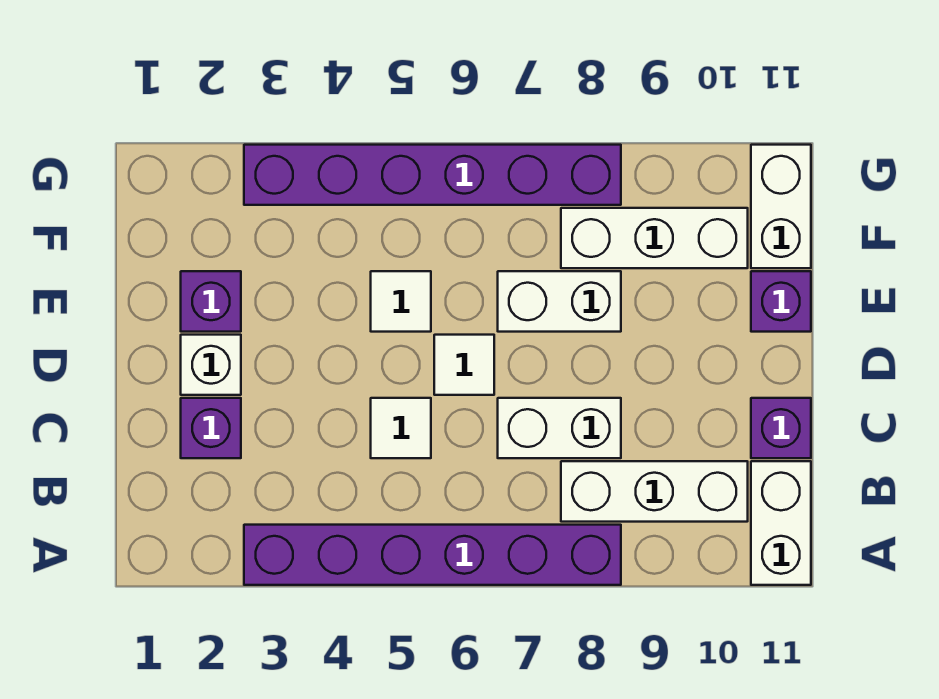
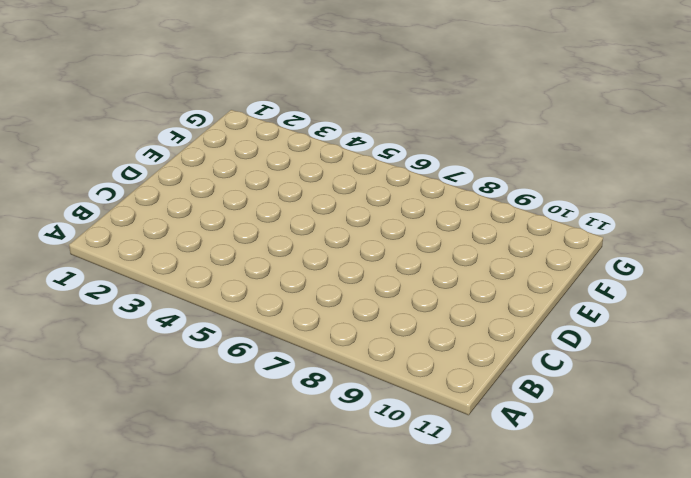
none -> purple 1x6 brick [244,525,621,585]
none -> white 1x2 brick [751,461,811,585]
none -> white 1x3 brick [561,461,748,522]

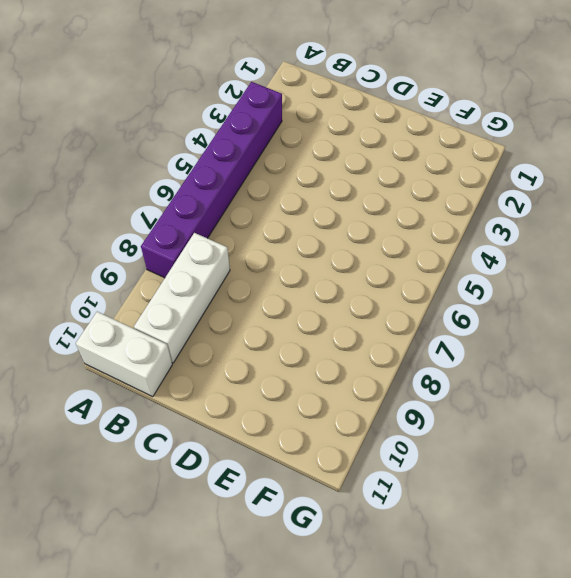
none -> purple 1x1 brick [181,398,241,458]
none -> white 1x1 tile [371,398,431,458]
none -> white 1x2 brick [498,398,621,458]

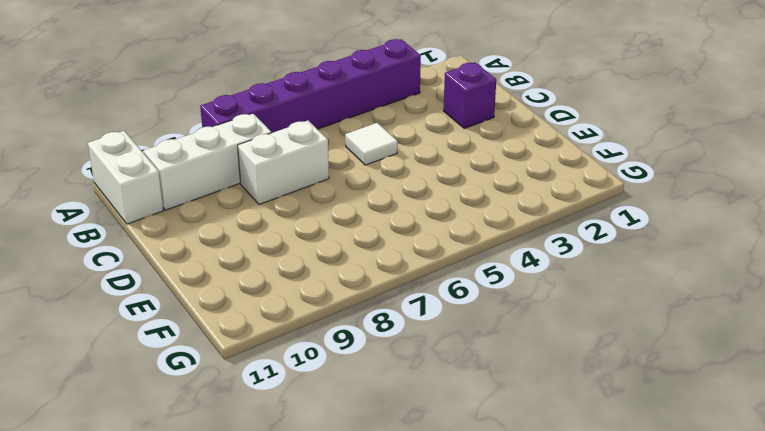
none -> purple 1x1 brick [751,398,811,458]
none -> white 1x1 brick [181,335,241,395]
none -> white 1x1 tile [434,335,494,395]

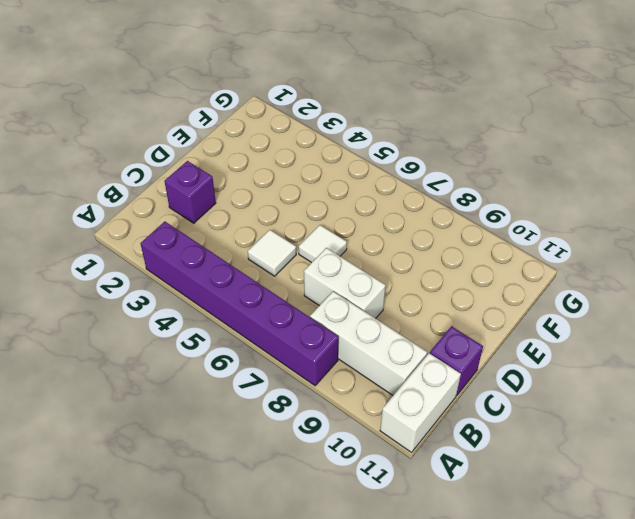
none -> white 1x1 brick [181,335,241,395]
none -> purple 1x1 brick [181,271,241,332]
none -> white 1x1 tile [371,271,431,332]

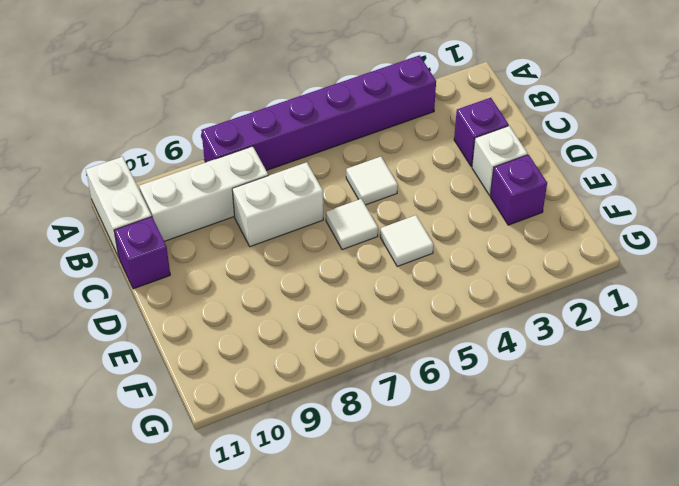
none -> white 1x2 brick [498,271,621,332]
none -> purple 1x1 brick [751,271,811,332]
none -> white 1x3 brick [561,208,748,268]

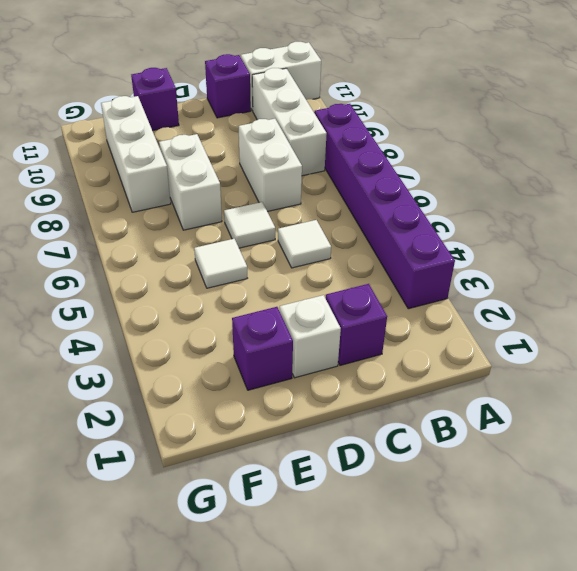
none -> white 1x2 brick [751,145,811,268]
none -> purple 1x6 brick [244,145,621,205]

